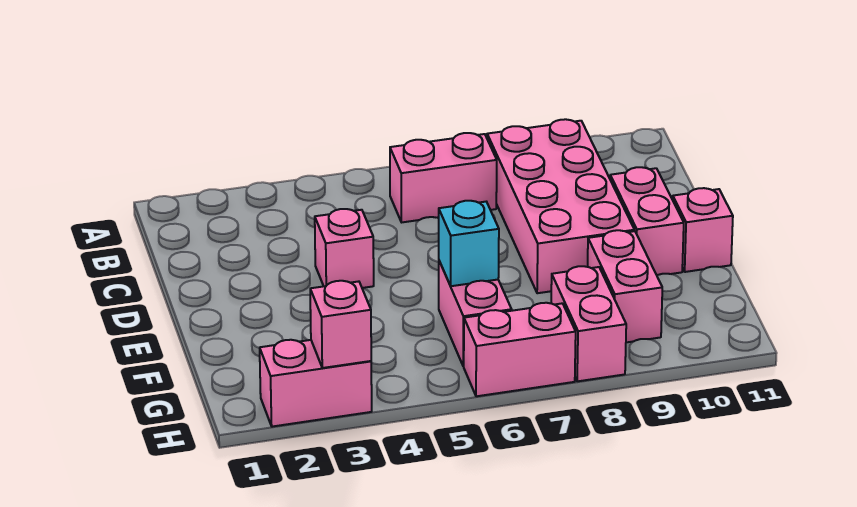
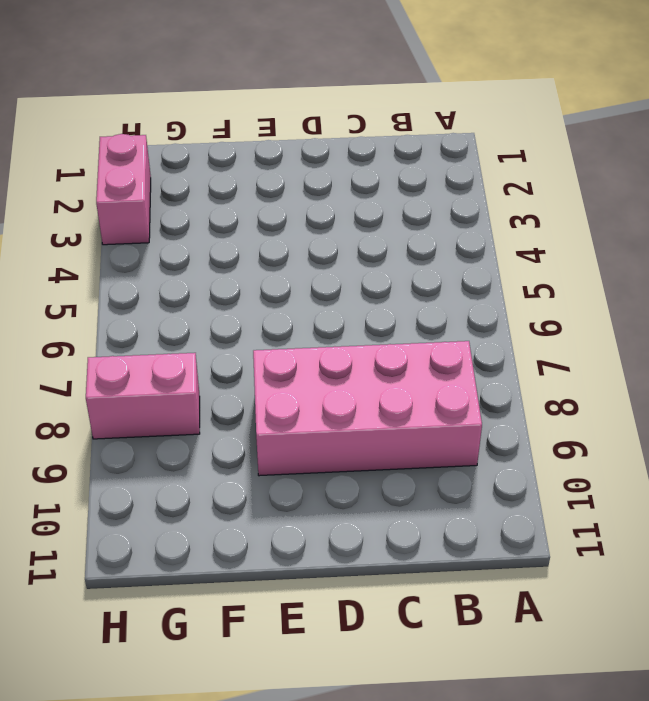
none -> pink 1x2 brick [390,133,497,222]
none -> pink 1x1 brick [315,209,374,288]
none -> pink 1x2 brick [610,167,684,275]

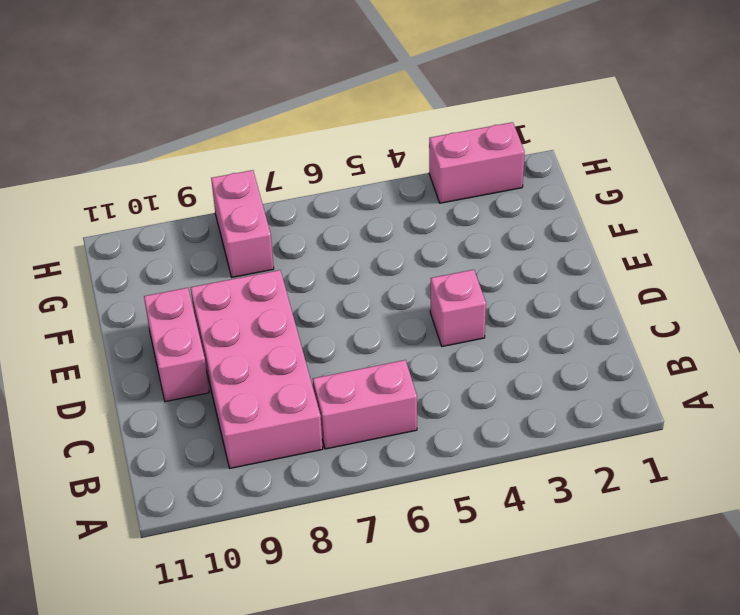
none -> pink 1x1 brick [673,188,733,272]
none -> pink 1x2 brick [439,261,512,366]
none -> pink 1x2 brick [587,230,662,342]

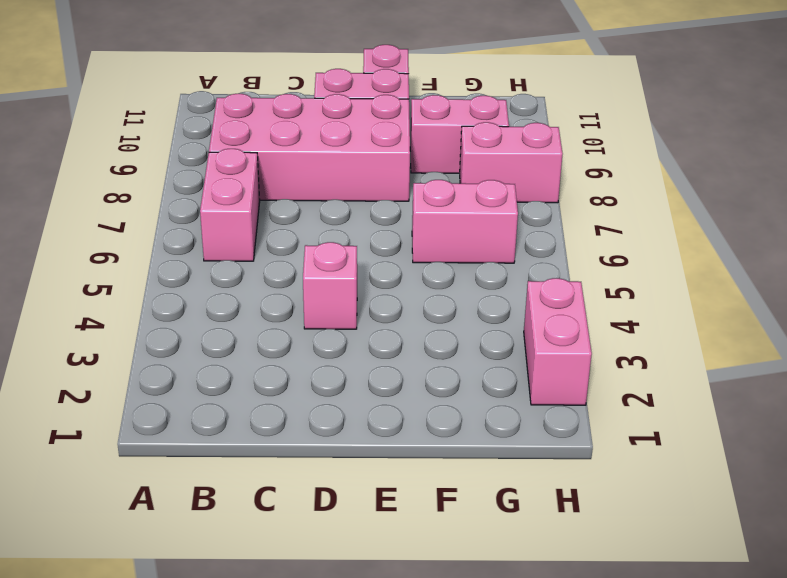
none -> pink 1x2 brick [464,303,576,396]
none -> cyan 1x1 brick [439,201,499,286]
none -> pink 1x1 brick [310,281,371,368]

